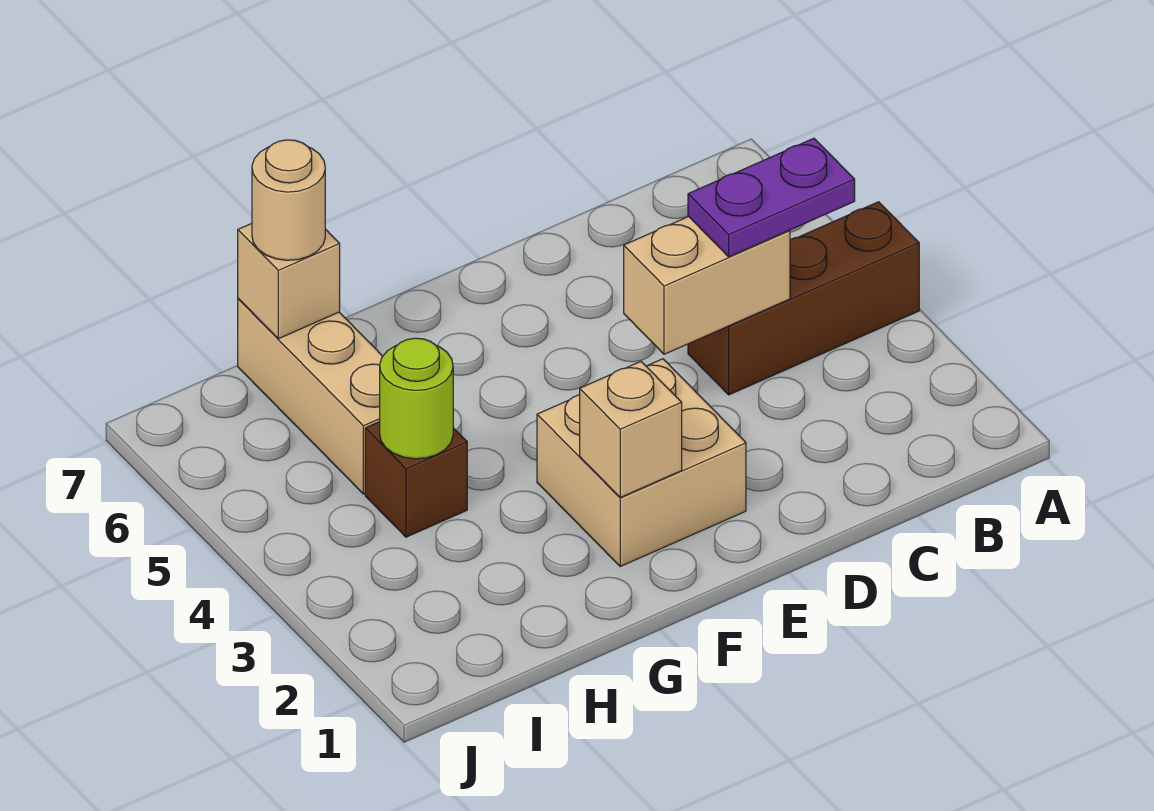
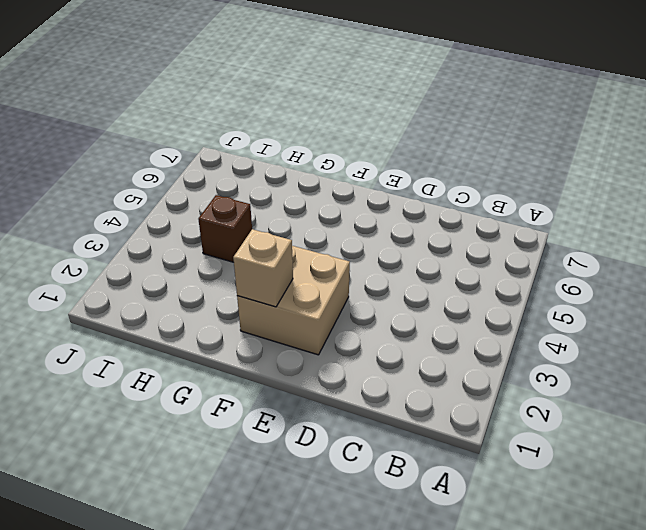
none -> brown 1x3 brick [688,202,919,395]
none -> tan 1x3 brick [238,299,383,494]

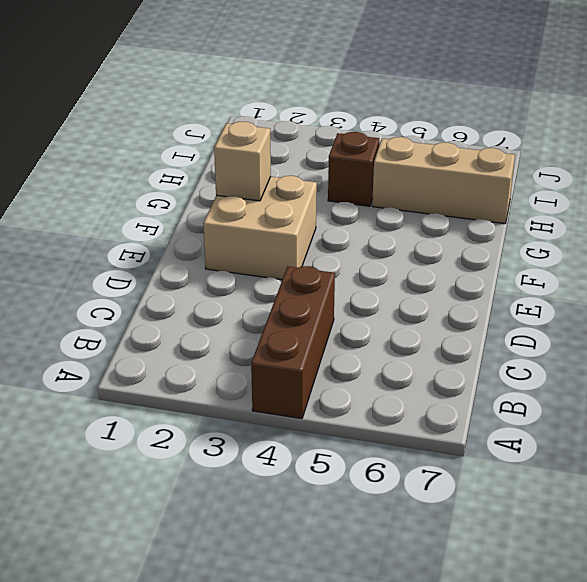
none -> tan 1x2 brick [624,217,790,354]
none -> lime 1x1 round brick [380,338,453,459]

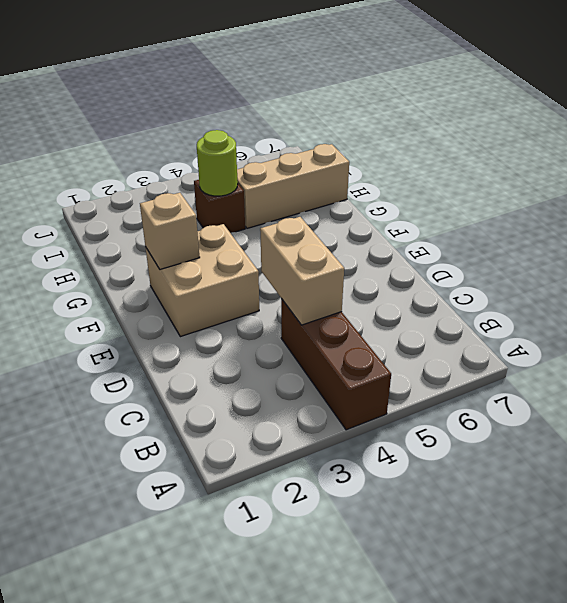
none -> tan 1x1 brick [238,223,340,339]
none -> purple 1x2 plate [688,138,855,257]

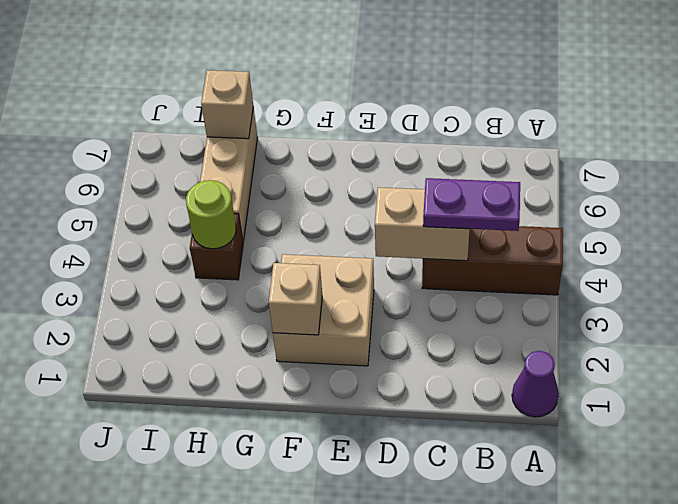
purple 1x1 cone [512,351,559,417] -> none
none -> tan 1x1 round brick [252,140,325,260]

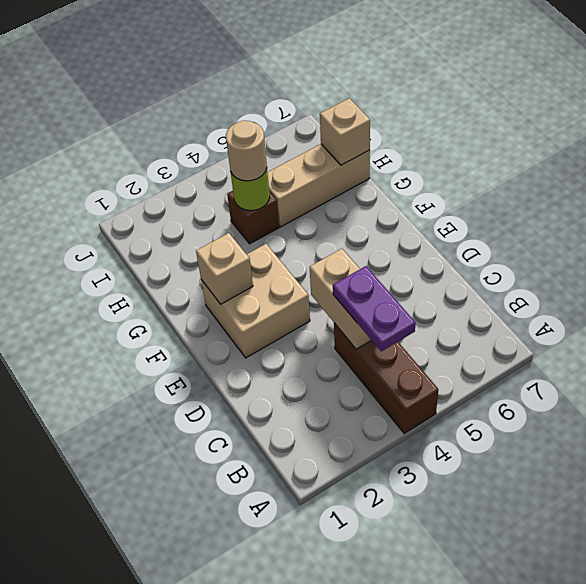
tan 1x1 round brick [226,121,267,181] -> tan 1x1 round brick moved to [252,140,325,260]

